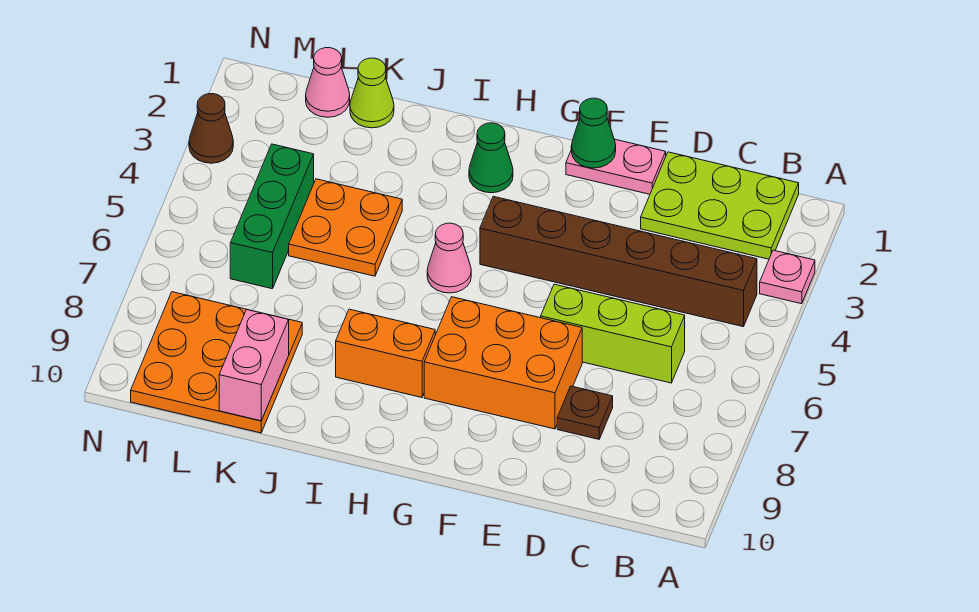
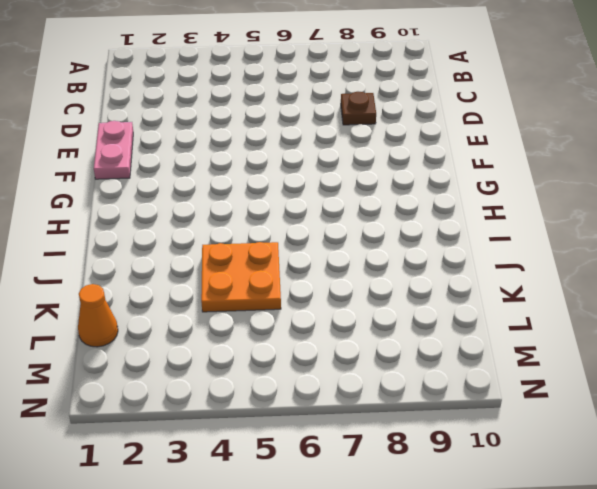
orange 1x1 cone [78,284,118,347] -> pink 1x1 cone [306,48,350,117]
none -> pink 1x1 plate [760,250,815,304]
none -> lime 2x3 plate [641,152,799,259]
none -> brown 1x6 brick [480,196,757,327]

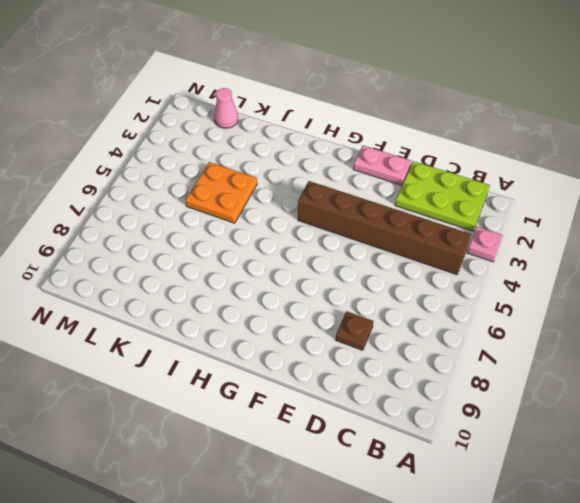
none -> lime 1x3 brick [541,284,685,383]
none -> orange 2x3 brick [424,297,582,429]
none -> green 1x1 cone [469,123,513,193]

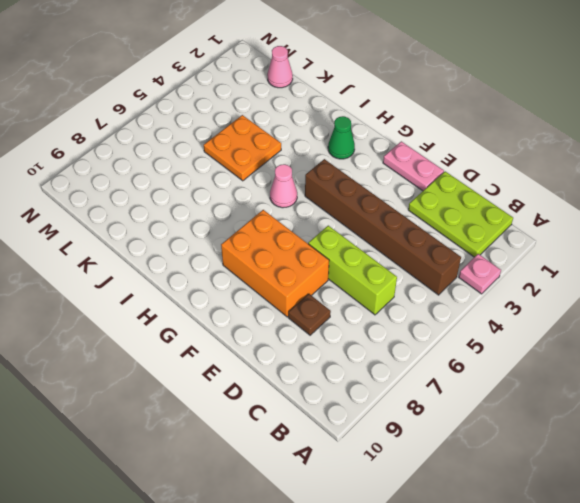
none -> orange 1x2 brick [336,309,435,398]
none -> lime 1x1 cone [350,58,394,128]
none -> orange 3x3 plate [131,292,302,433]

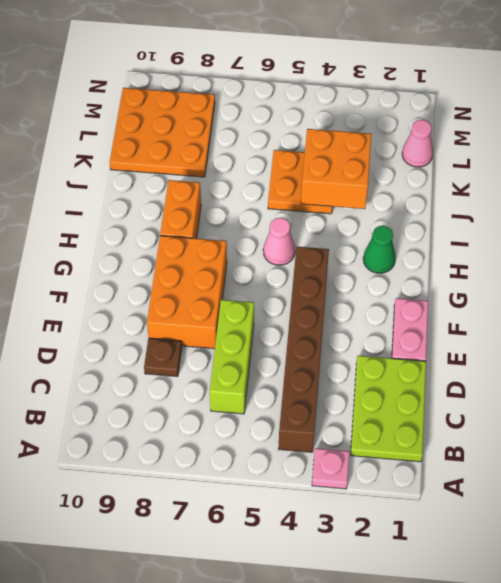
orange 2x2 brick [301,129,371,209] -> none
none -> lime 1x1 cone [350,58,394,128]
none -> green 1x3 brick [230,144,314,289]
none -> brown 1x1 cone [189,94,233,163]

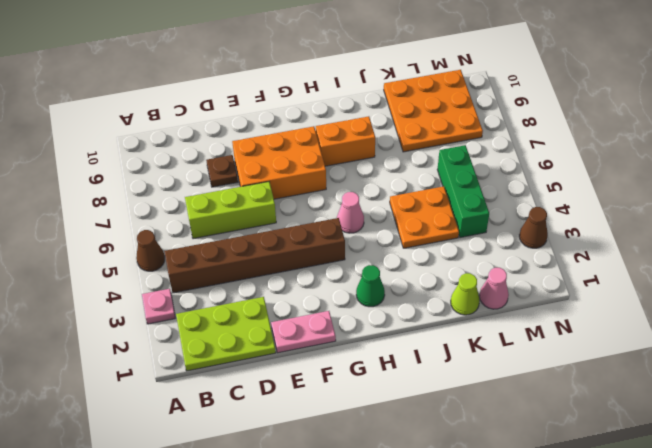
brown 1x1 cone [136,230,165,271] -> none
none -> green 1x1 cone [571,98,616,168]
none -> pink 1x2 brick [219,309,289,421]

